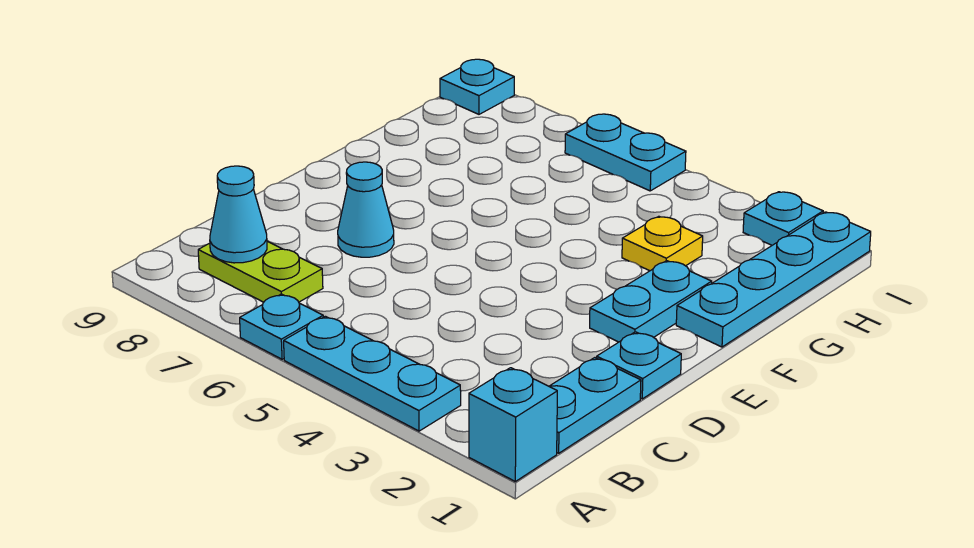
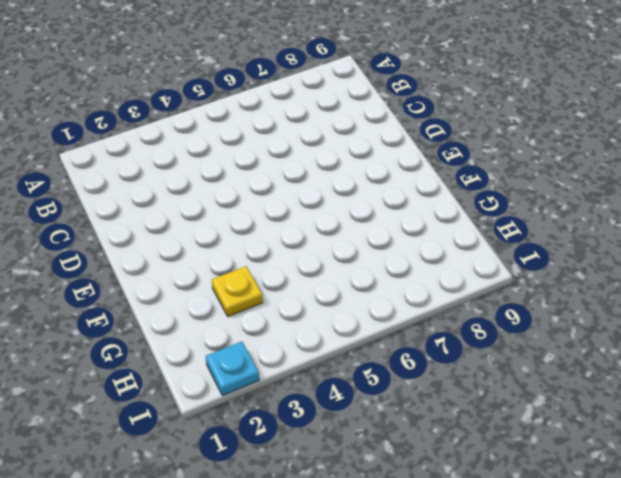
none -> cyan 1x1 brick [469,368,557,481]
none -> cyan 1x3 plate [284,316,461,431]
none -> cyan 1x1 plate [240,294,323,359]

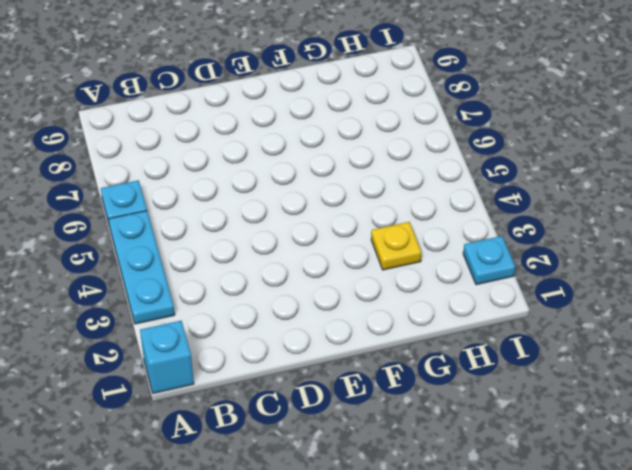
none -> cyan 1x2 plate [549,358,641,453]
none -> lime 1x2 plate [198,241,323,302]
none -> cyan 1x1 plate [597,332,681,399]

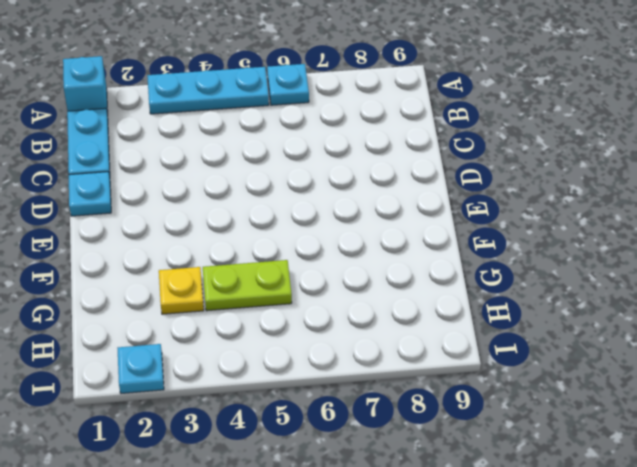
lime 1x2 plate [203,260,292,311] -> lime 1x2 plate moved to [198,241,323,302]
none -> cyan 1x1 cone [338,162,394,257]
none -> cyan 1x2 plate [590,261,712,342]
none -> cyan 1x4 plate [676,212,871,347]

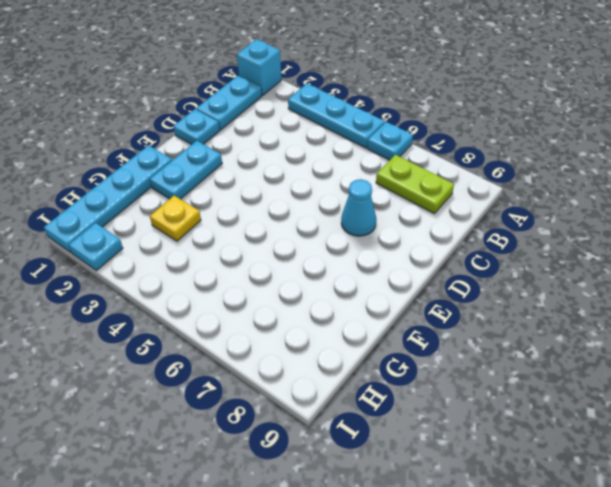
none -> cyan 1x2 plate [565,114,686,191]
none -> cyan 1x1 plate [440,59,514,114]
none -> cyan 1x1 cone [210,166,267,263]

